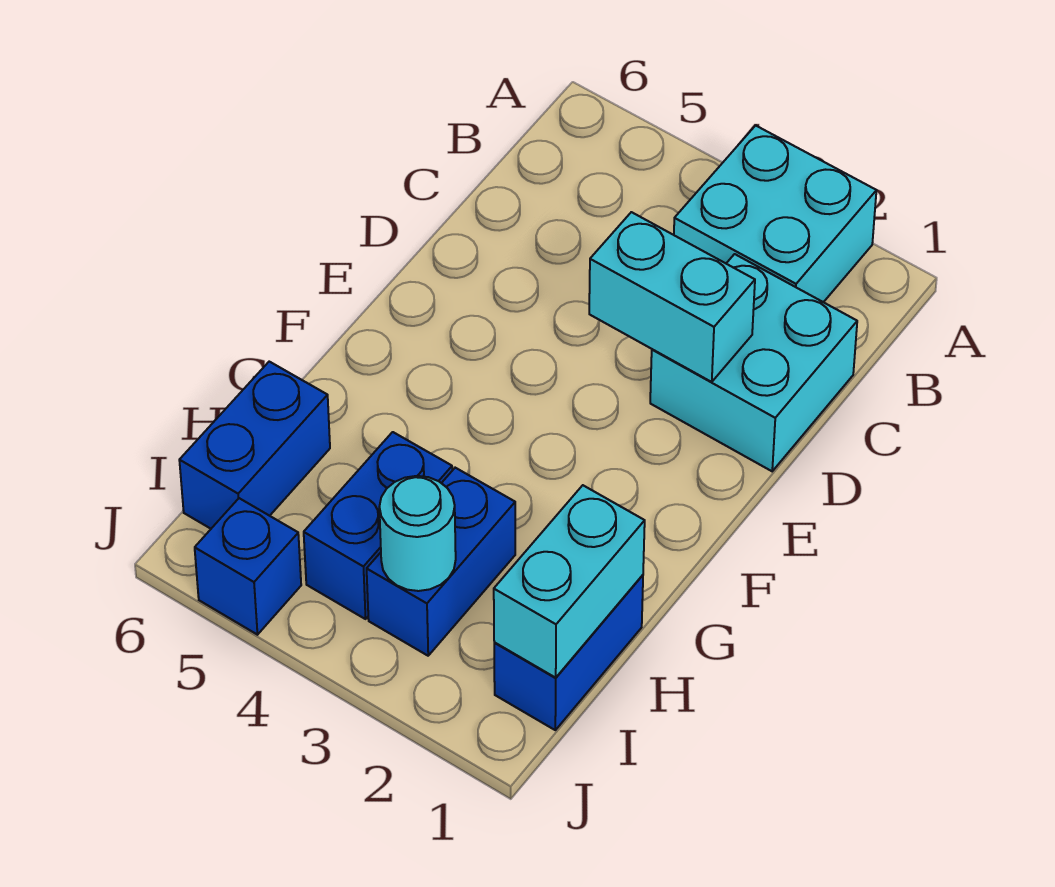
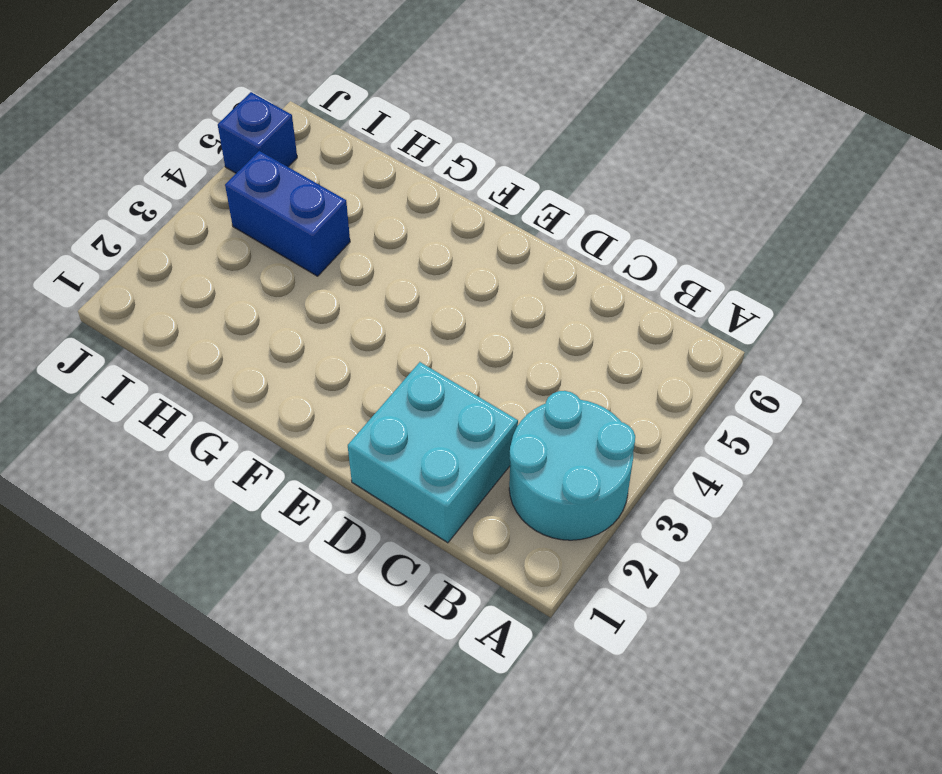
cyan 2x2 round brick [509,391,635,540] -> cyan 2x2 brick [674,125,876,302]
none -> blue 1x2 brick [494,575,643,730]
none -> blue 1x2 brick [367,468,515,656]

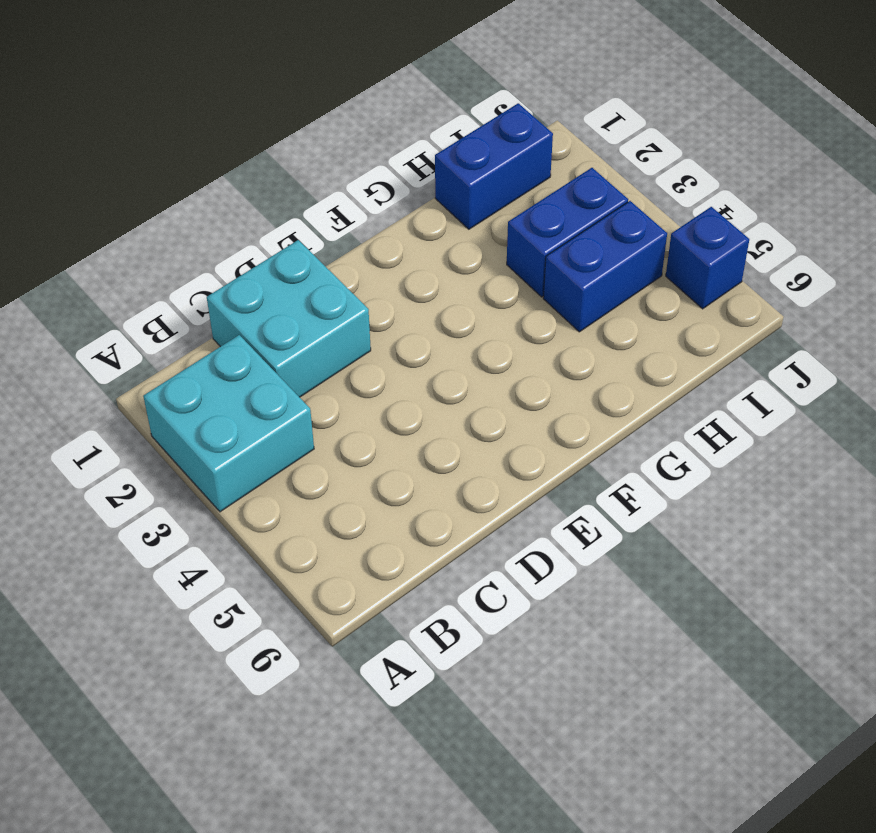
none -> blue 1x2 brick [179,362,330,529]
none -> cyan 1x2 brick [589,212,755,382]

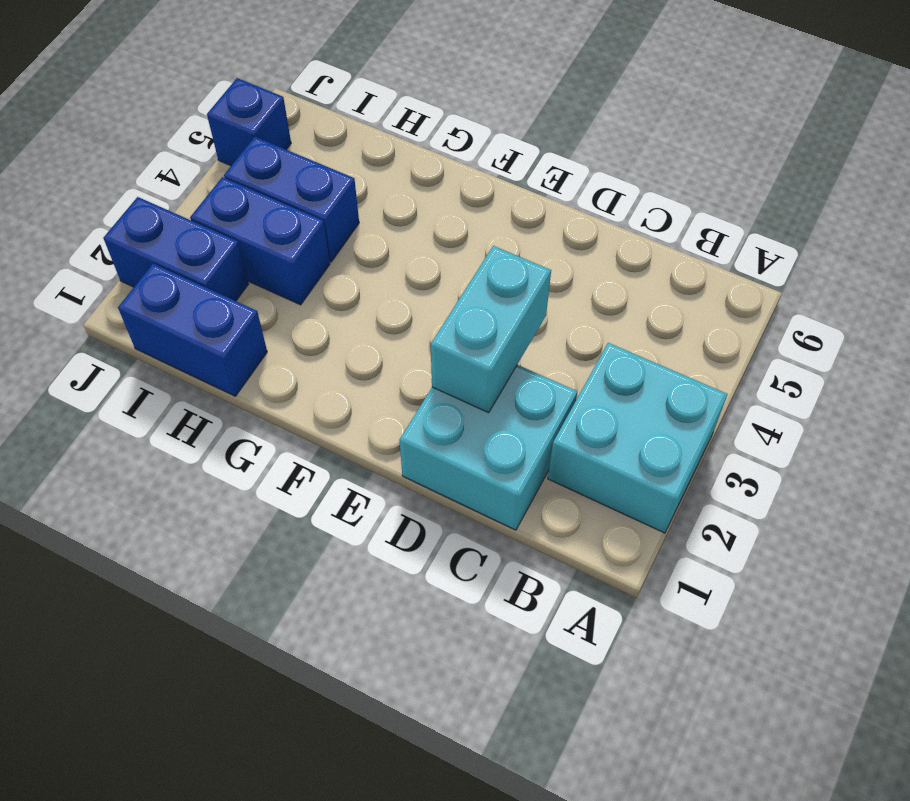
blue 1x2 brick [103,197,248,301] -> blue 1x2 brick moved to [179,362,330,529]
none -> cyan 1x2 brick [494,485,645,678]
none -> cyan 1x1 round brick [379,476,456,591]

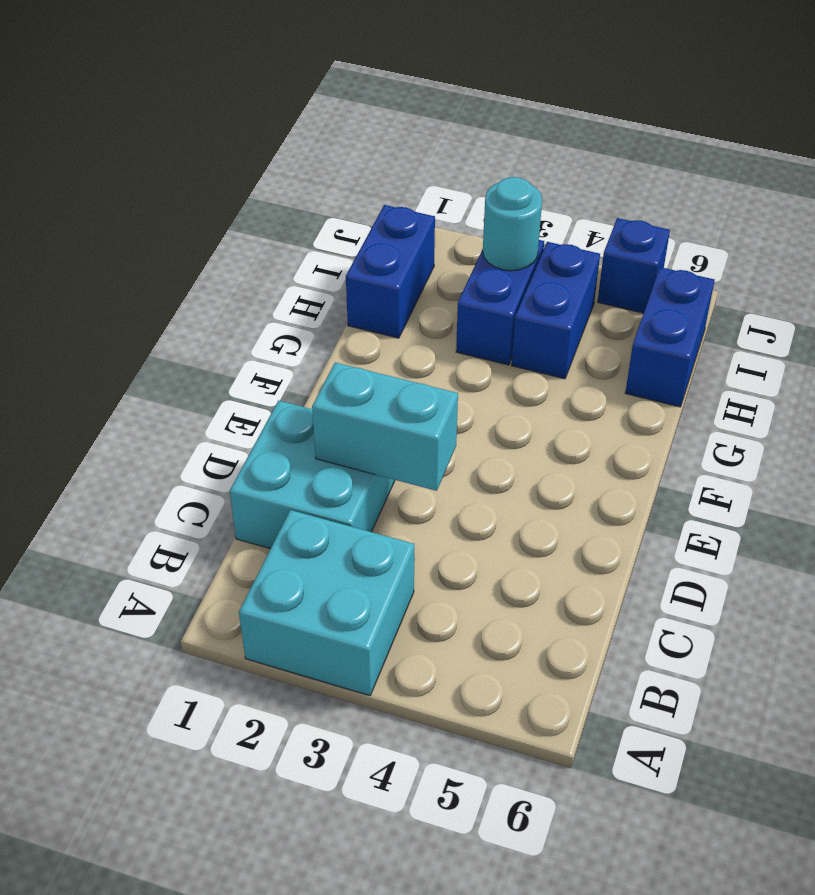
none -> cyan 1x2 brick [494,485,645,678]

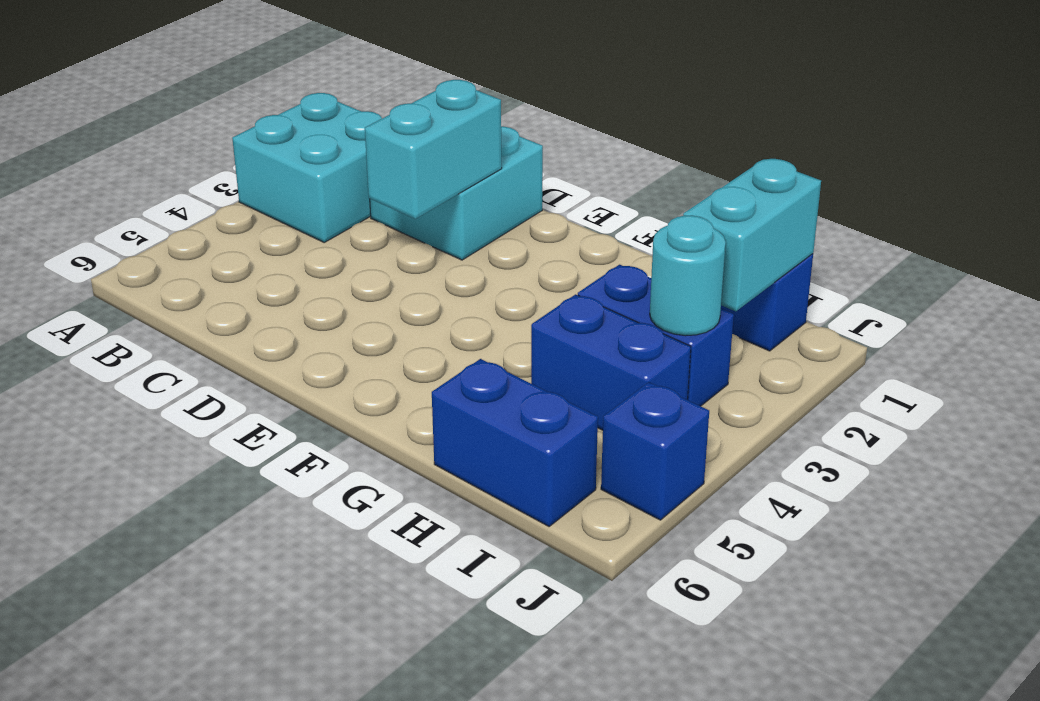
cyan 1x2 brick [683,159,821,311] -> cyan 1x2 brick turned to [494,485,645,678]

